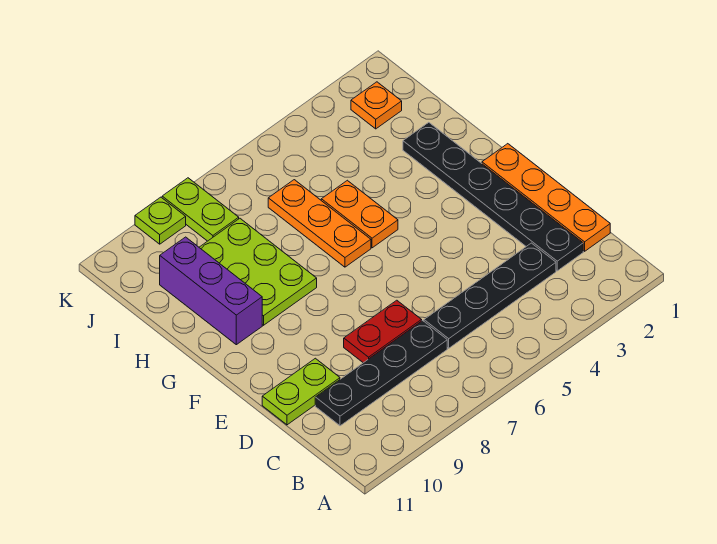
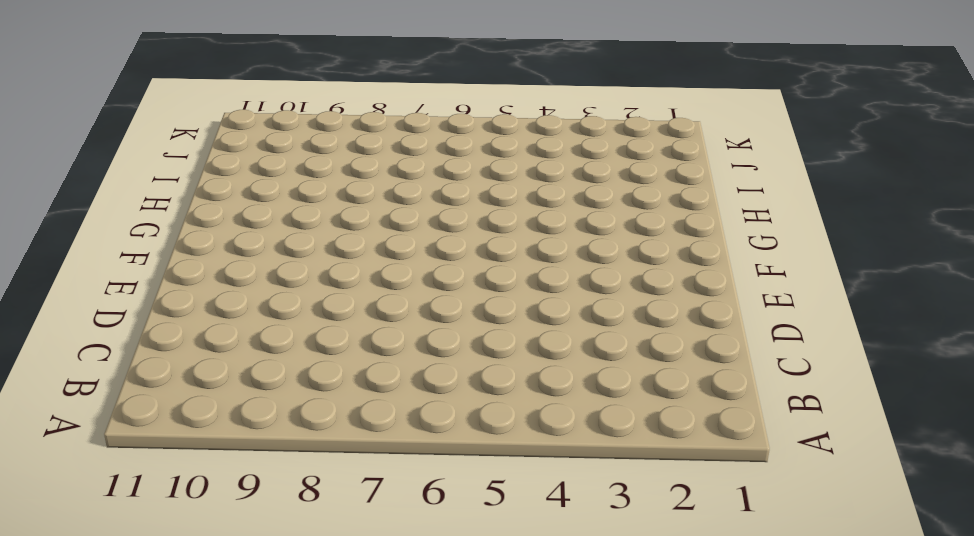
none -> orange 1x4 plate [482,144,610,251]
none -> black 1x6 plate [403,122,583,271]
none -> black 1x4 plate [424,243,556,348]

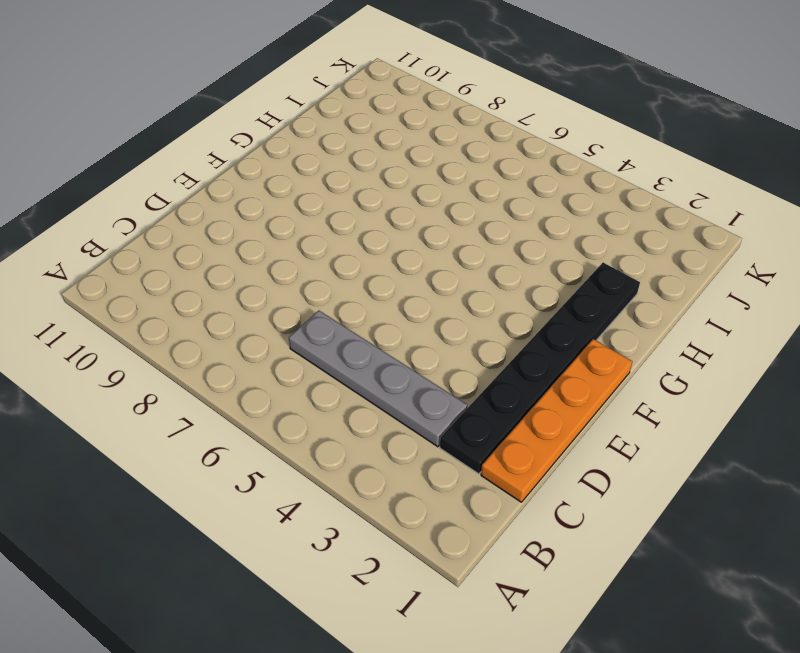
grey 1x4 plate [289,311,467,447] -> black 1x4 plate [424,243,556,348]
none -> black 1x4 plate [315,321,447,426]
none -> red 1x2 plate [344,300,422,363]
none -> lime 1x2 plate [262,358,340,425]

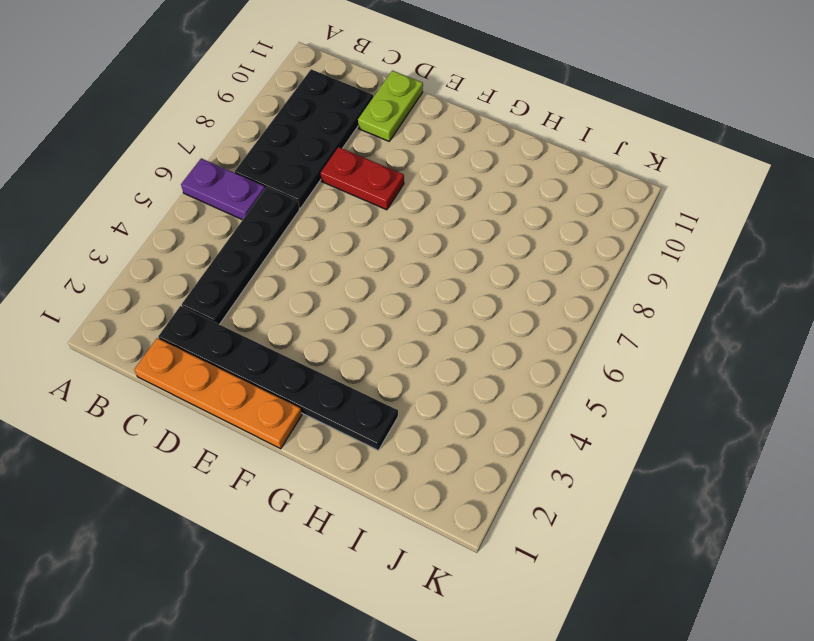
purple 1x2 plate [181,158,265,220] -> none
black 2x4 plate [235,69,373,208] -> black 1x4 plate [315,321,447,426]
red 1x2 plate [321,147,404,210] -> red 1x2 plate turned to [344,300,422,363]
none -> orange 1x2 plate [321,180,398,248]
none -> orange 1x3 plate [268,180,371,267]
none -> lime 2x3 plate [199,218,317,325]

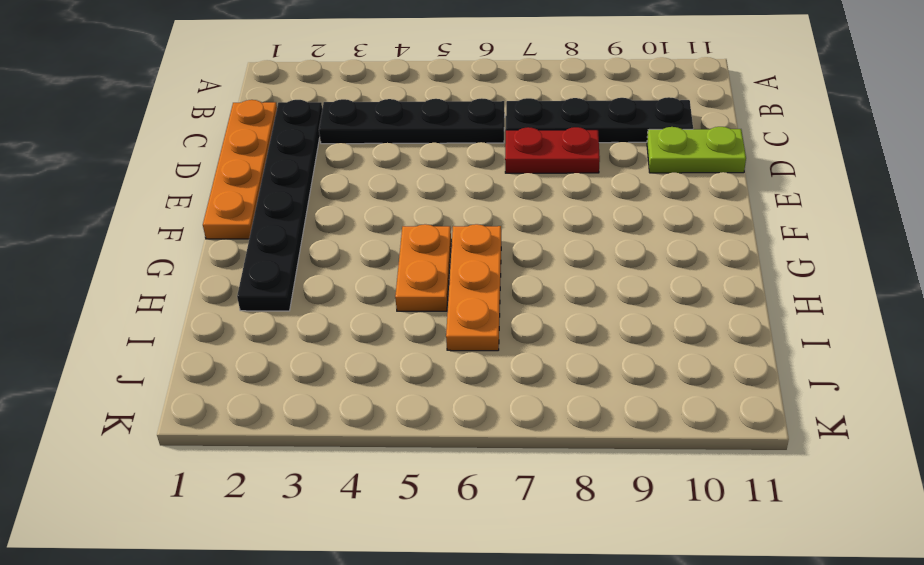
none -> lime 2x3 plate [199,218,317,325]
none -> purple 1x3 brick [160,237,262,345]
none -> orange 1x1 plate [351,82,402,129]

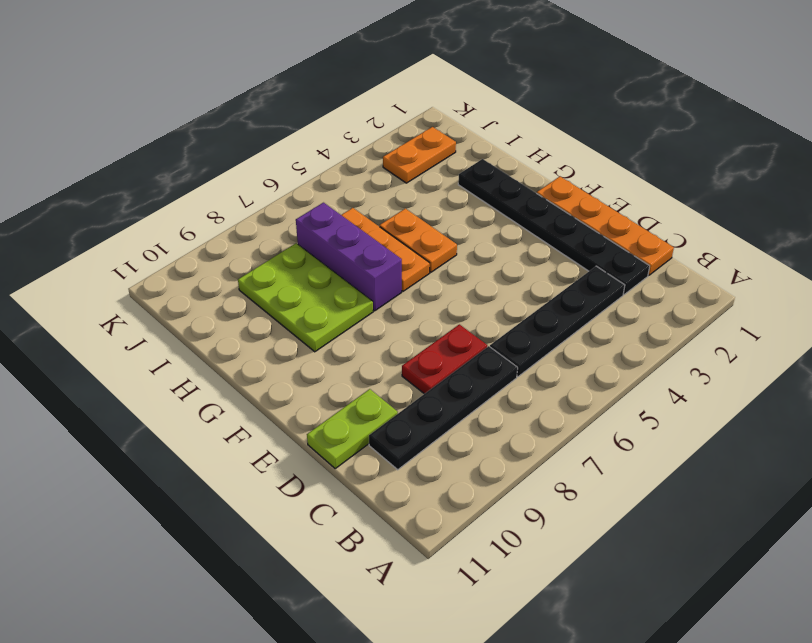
purple 1x3 brick [296,203,402,311] -> purple 1x3 brick moved to [160,237,262,345]
orange 1x2 plate [383,127,456,183] -> orange 1x1 plate [351,82,402,129]
none -> lime 1x2 plate [162,178,239,241]
none -> lime 1x1 plate [135,197,186,244]

